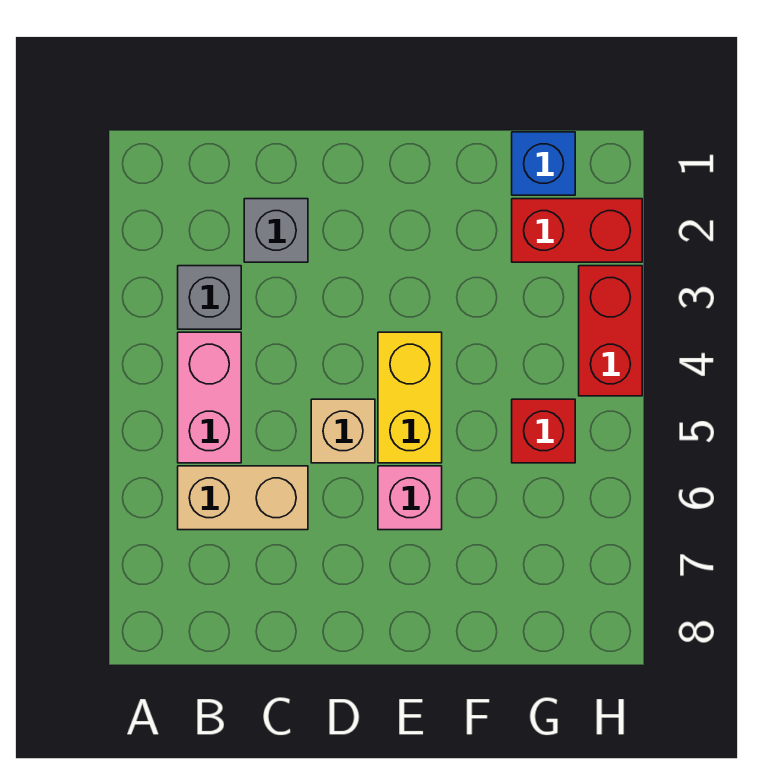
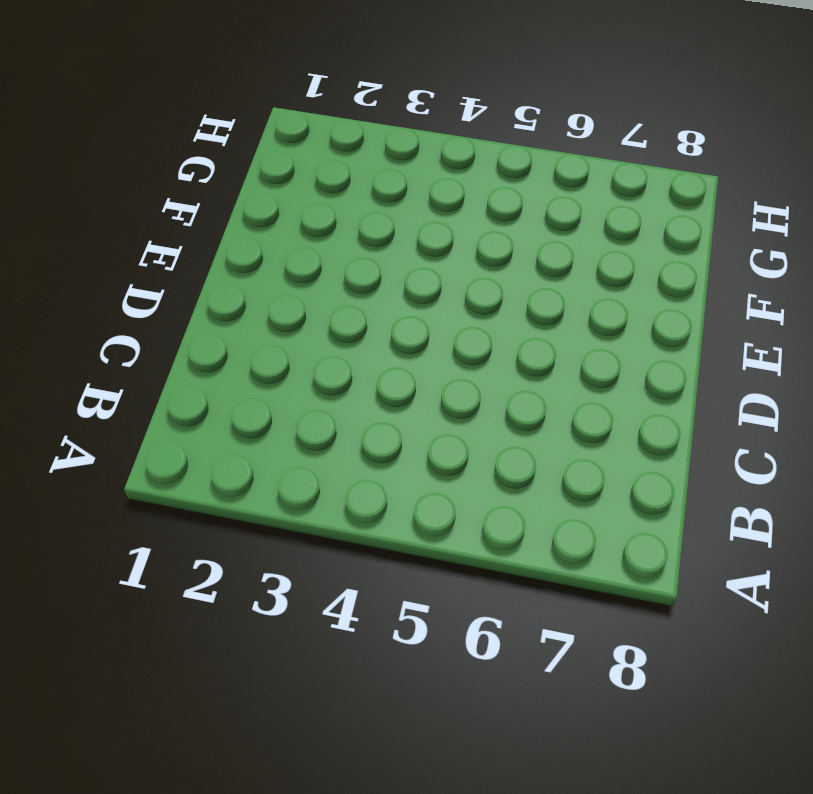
none -> grey 1x1 brick [178,266,241,329]
none -> pink 1x2 brick [178,332,241,463]

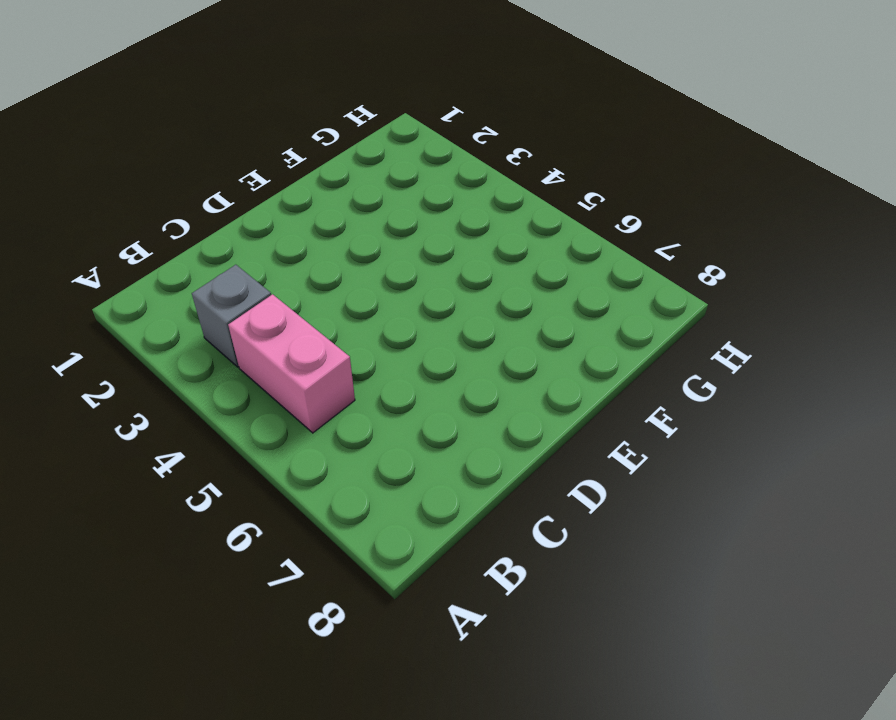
none -> tan 1x2 brick [178,466,308,530]
none -> grey 1x1 brick [244,199,308,262]

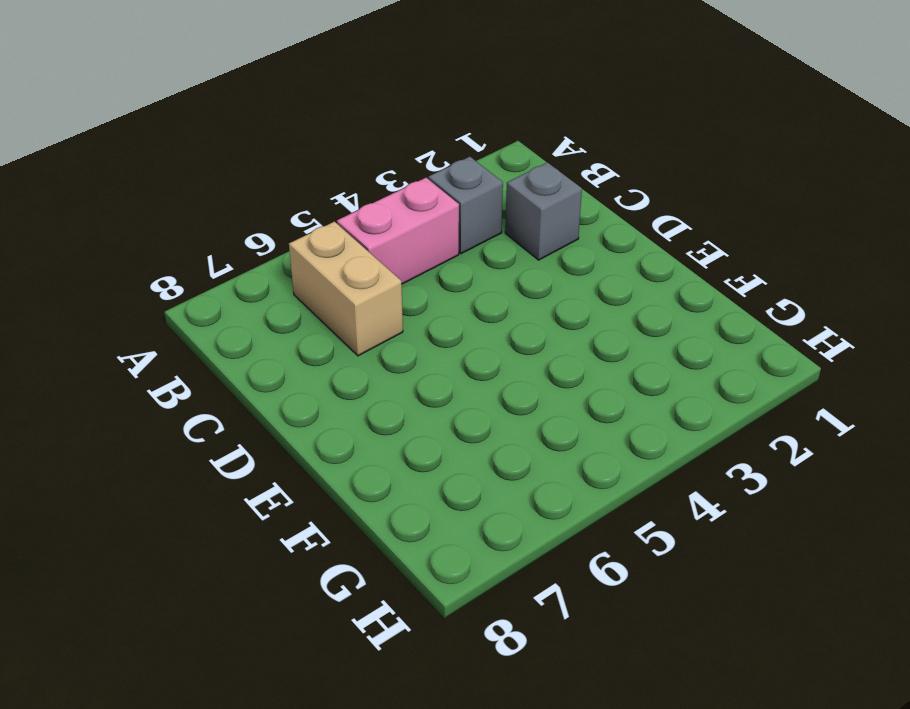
none -> tan 1x1 brick [311,399,375,463]
none -> yellow 1x2 brick [378,332,442,463]

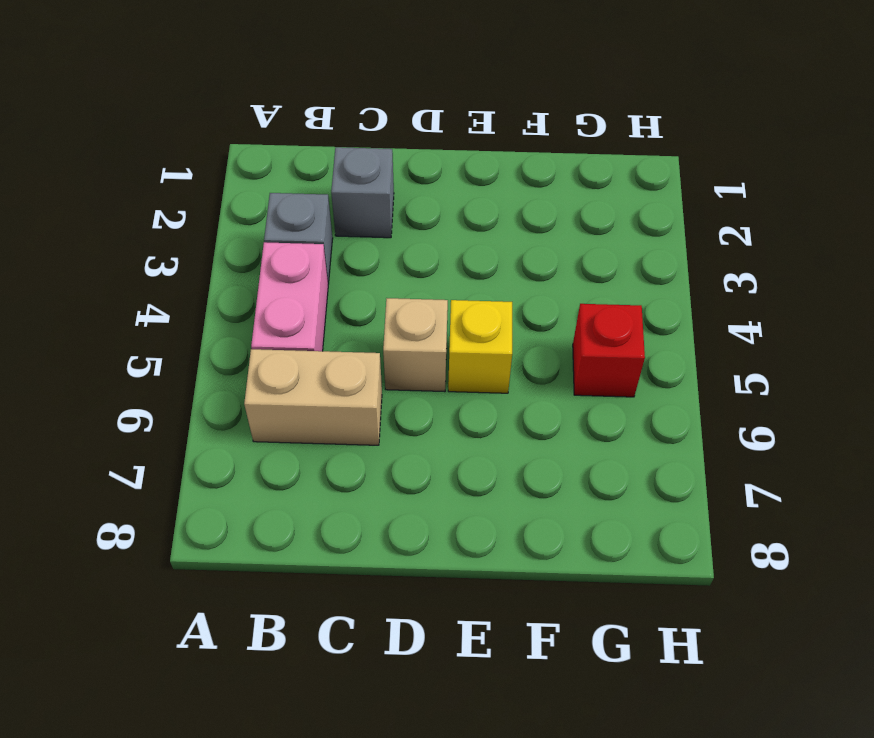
yellow 1x1 brick [448,300,512,393] -> yellow 1x2 brick [378,332,442,463]
none -> pink 1x1 brick [378,466,442,530]
none -> blue 1x1 brick [512,132,575,195]

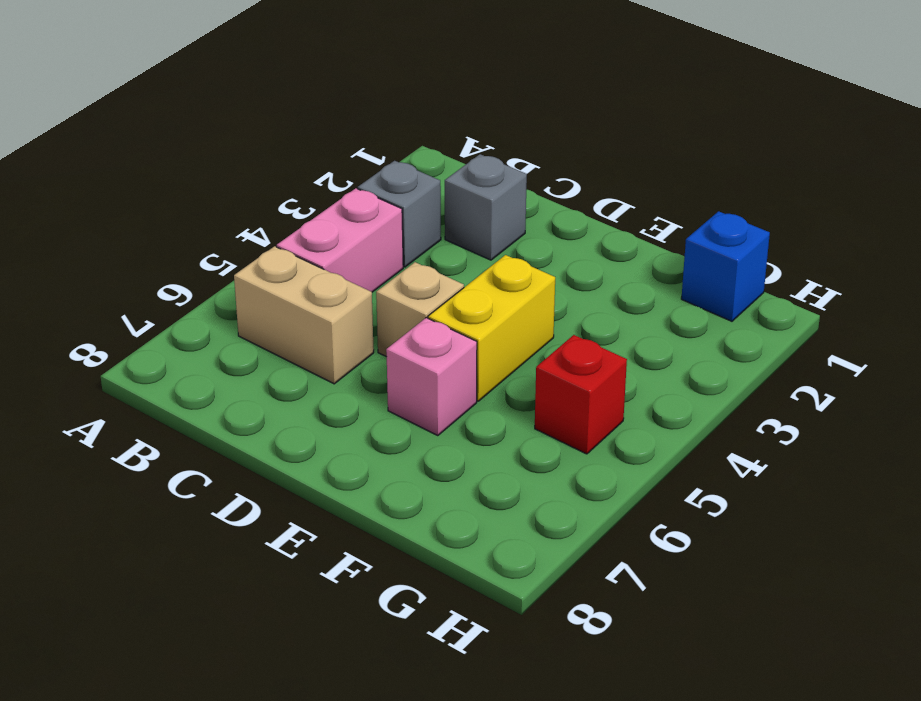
none -> red 1x2 brick [512,199,642,262]
none -> red 1x2 brick [579,266,642,396]

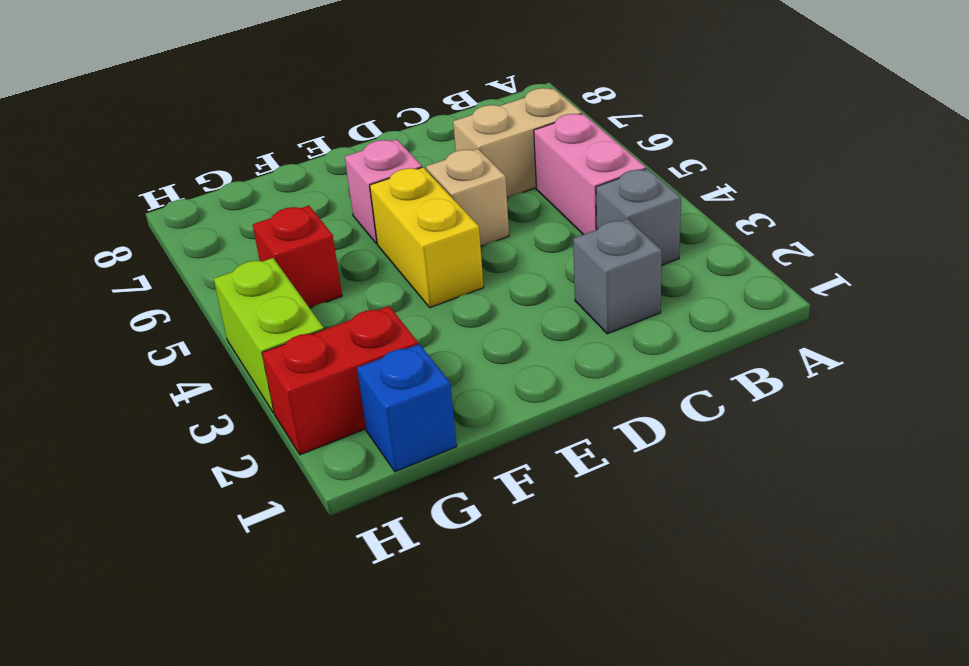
lime 1x2 brick [214,258,324,413] -> red 1x2 brick [579,266,642,396]

